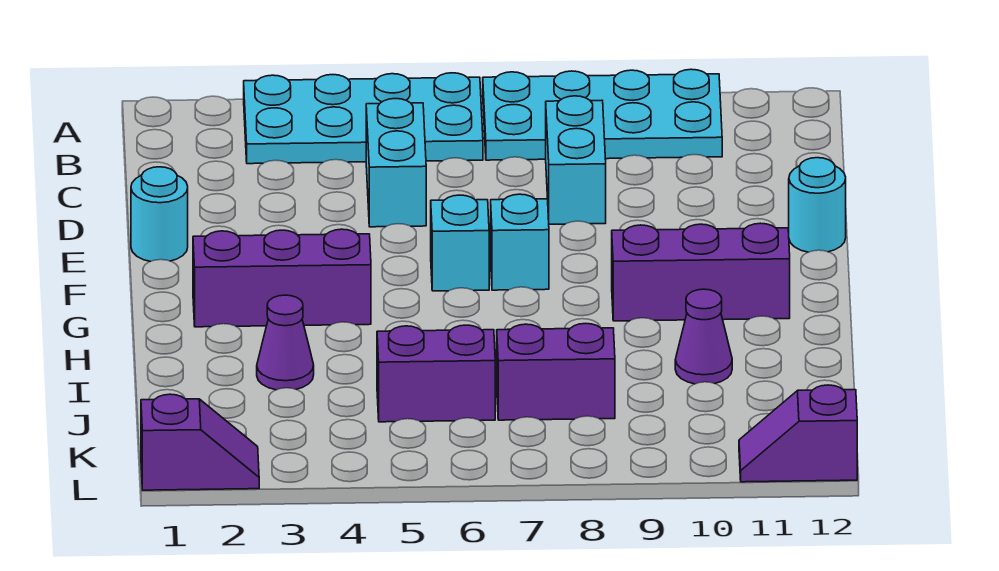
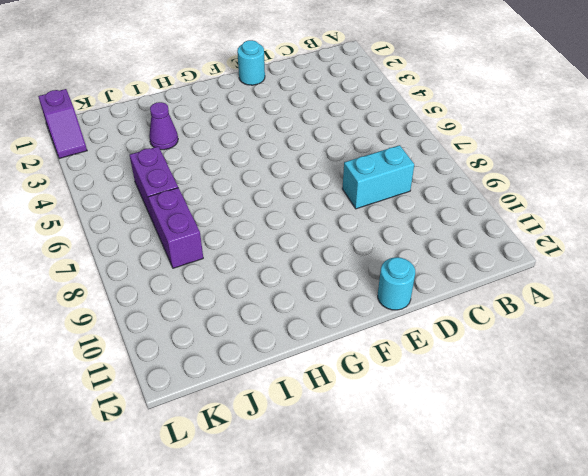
none -> cyan 2x4 plate [244,73,483,164]
none -> cyan 2x4 plate [483,69,722,160]
none -> cyan 1x2 brick [366,99,426,227]

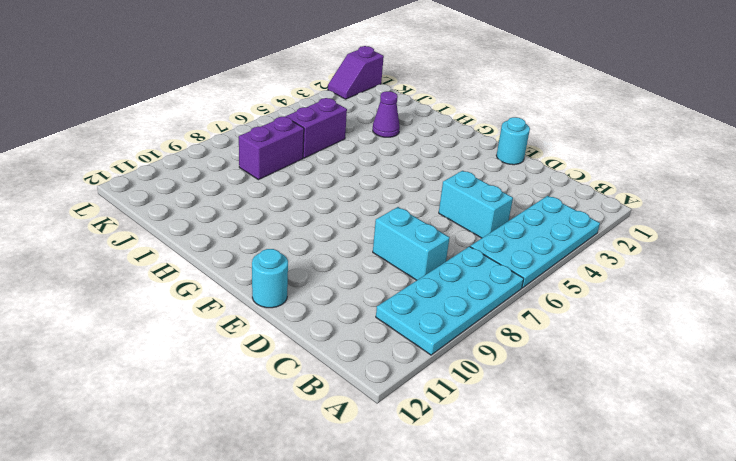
none -> cyan 1x1 brick [431,195,489,291]
none -> cyan 1x1 brick [491,194,549,290]
none -> purple 1x3 brick [193,229,371,327]

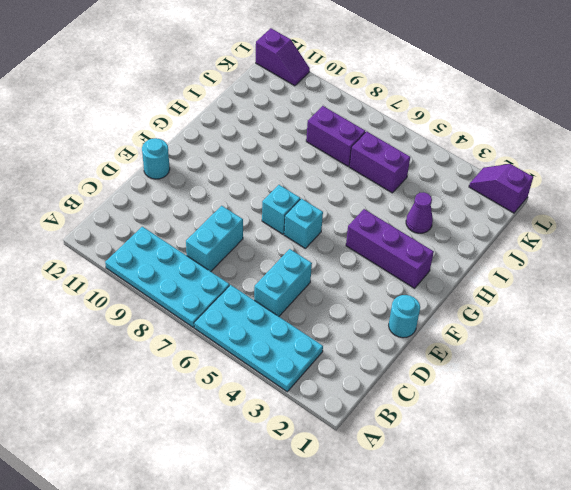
none -> purple 1x3 brick [612,223,790,321]
none -> purple 1x1 cone [675,289,732,384]

